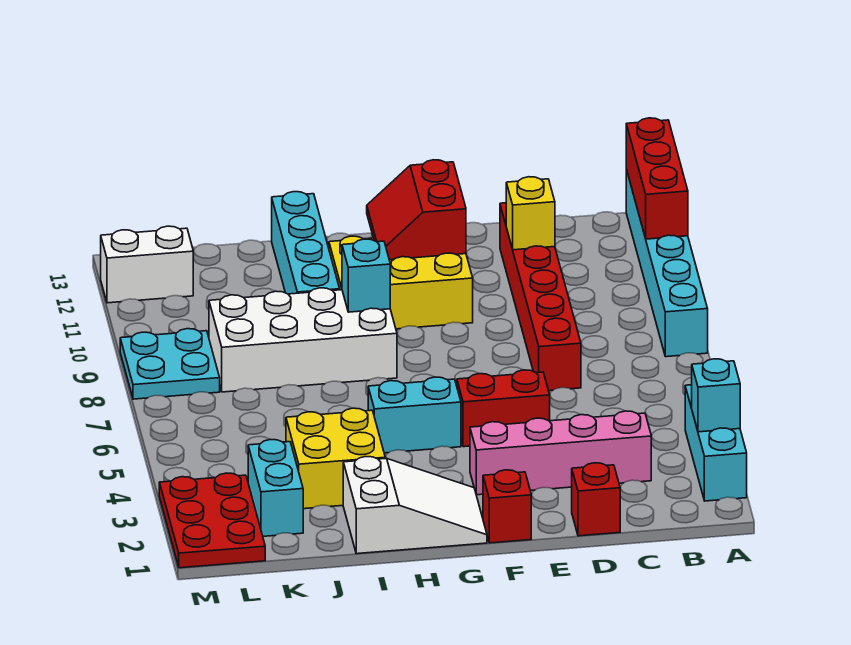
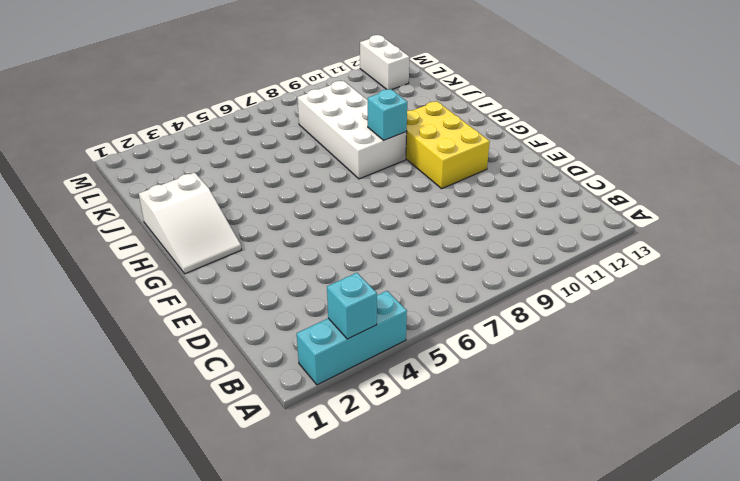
none -> cyan 1x6 brick [626,169,708,357]
none -> pink 1x4 brick [470,411,651,495]
none -> red 1x1 brick [572,463,620,536]

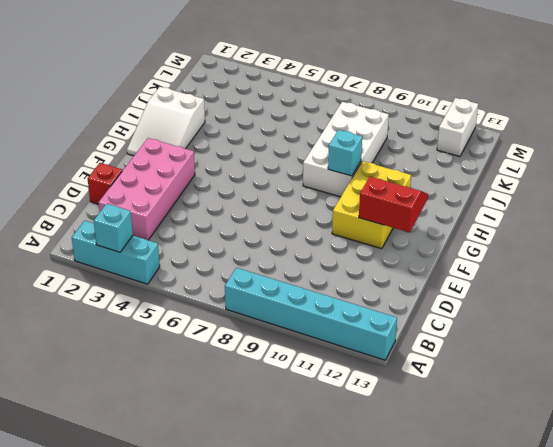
pink 2x4 brick [98,138,195,240] -> pink 1x4 brick [470,411,651,495]
none -> red 1x6 brick [500,203,581,391]
none -> red 1x2 brick [457,370,550,447]
none -> red 1x1 brick [483,470,531,543]

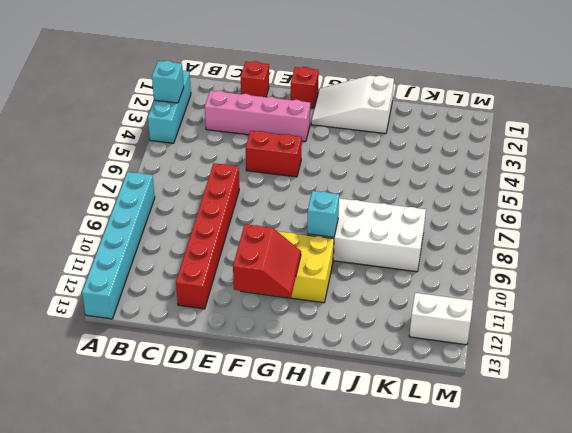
none -> cyan 1x2 brick [368,377,461,453]
none -> yellow 2x2 brick [286,408,385,509]
none -> cyan 1x4 brick [272,192,340,294]

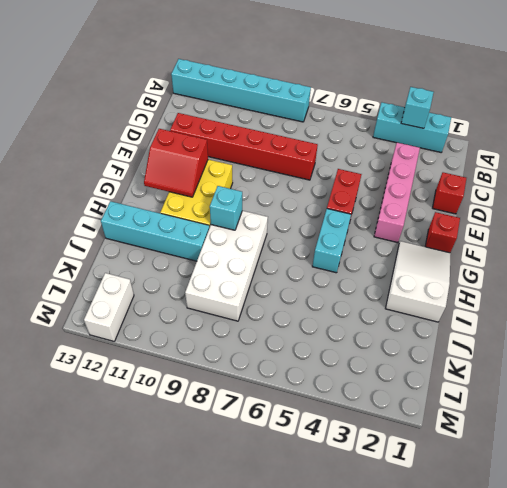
none -> yellow 2x2 brick [286,408,385,509]
none -> cyan 1x2 brick [248,440,303,536]
none -> red 2x3 plate [159,473,265,568]

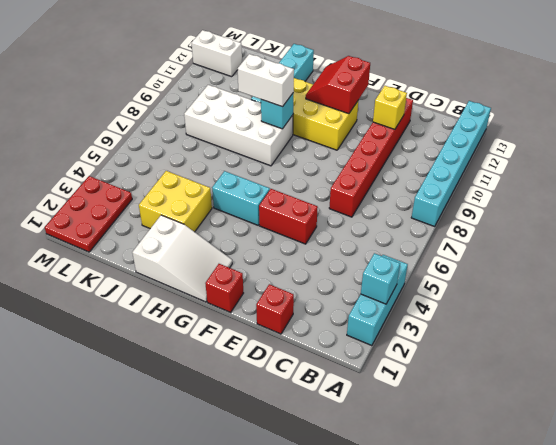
white 1x2 brick [238,54,294,107] -> none
none -> pink 1x4 brick [470,411,651,495]
none -> cyan 1x2 brick [248,440,303,536]
none -> cyan 2x2 plate [120,329,220,399]

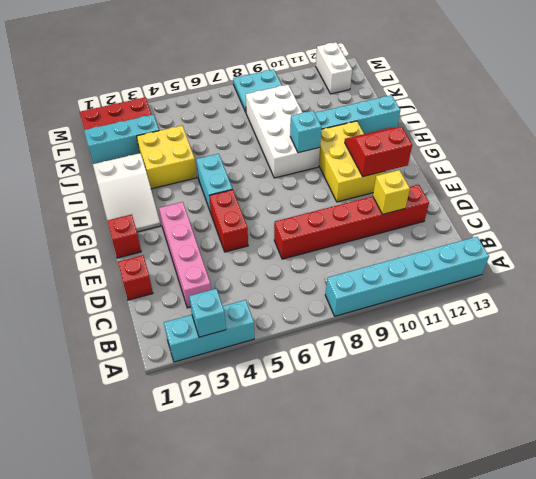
cyan 1x3 brick [84,115,159,164] -> cyan 1x2 brick [248,440,303,536]
none -> red 1x3 brick [626,118,688,239]

